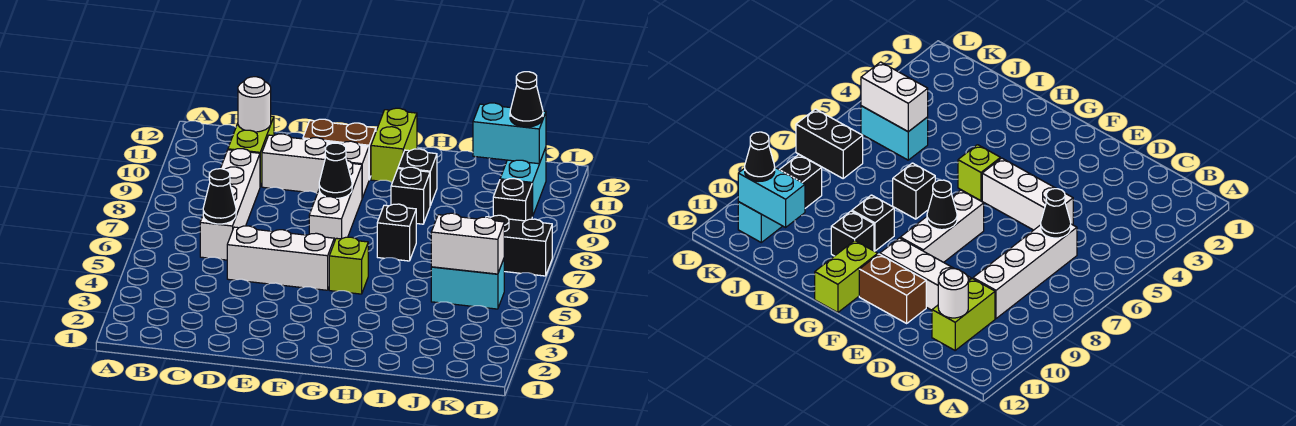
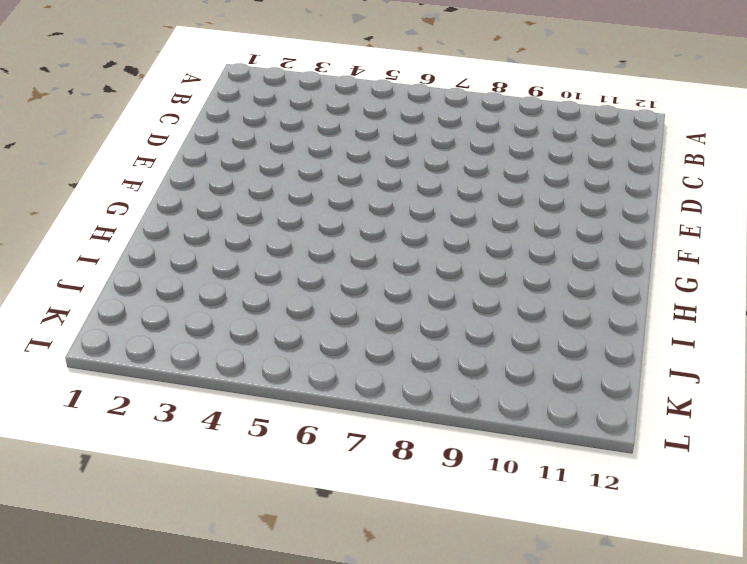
none -> white 1x4 brick [200,149,260,260]
none -> lime 1x2 brick [228,116,274,186]
none -> white 1x3 brick [227,226,334,290]

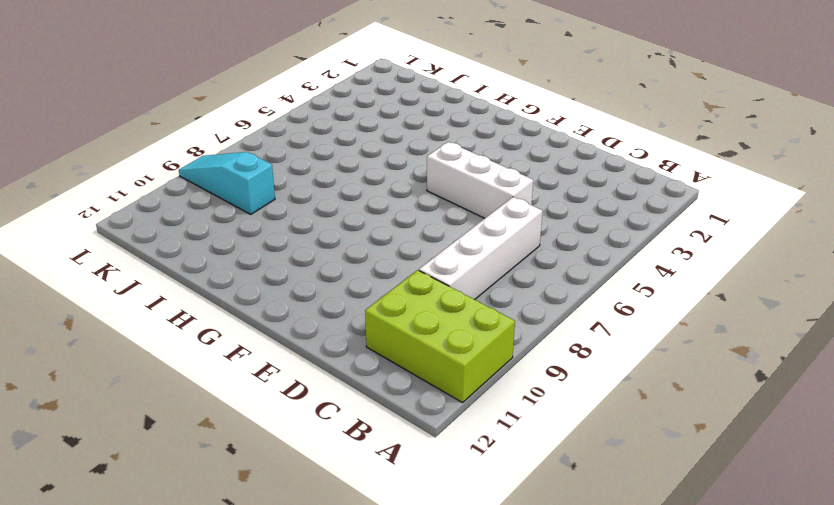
lime 2x3 brick [365,270,515,403] -> lime 1x2 brick [228,116,274,186]
cyan 1x3 slope [179,152,275,214] -> black 1x1 brick [493,179,532,221]
none -> white 1x3 brick [262,134,369,198]
none -> brown 1x2 brick [303,119,376,179]
none -> white 1x3 brick [309,161,362,242]

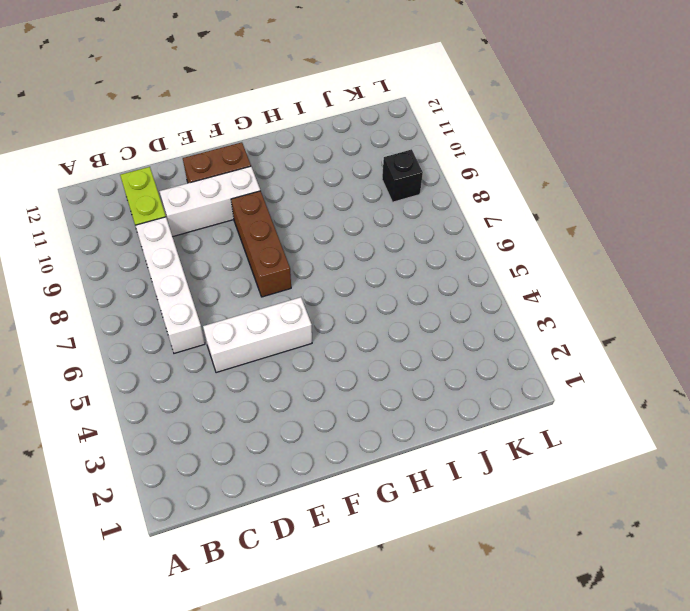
brown 1x3 brick [231,191,291,297] -> white 1x3 brick [309,161,362,242]
none -> lime 1x1 brick [329,237,368,294]
none -> lime 1x2 brick [371,108,417,182]
none -> black 1x1 brick [377,204,416,261]

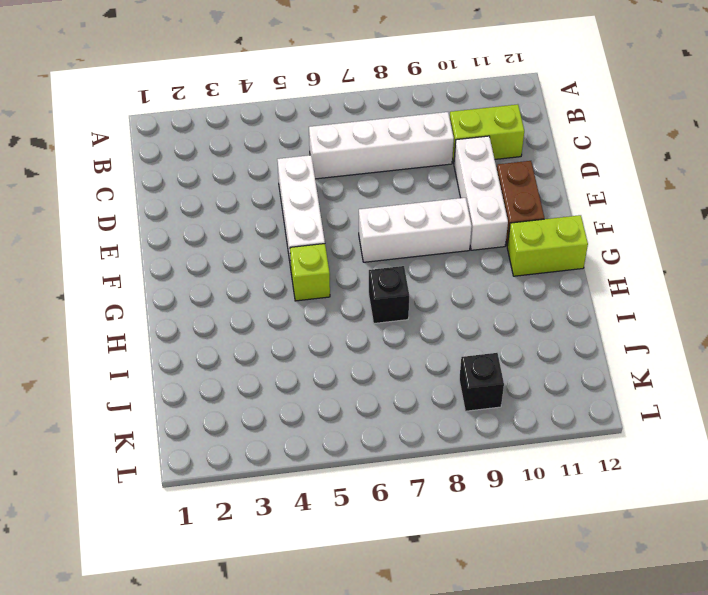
none -> black 1x1 brick [391,167,430,224]
none -> black 1x1 brick [398,149,437,205]
none -> cyan 1x2 brick [431,259,504,309]

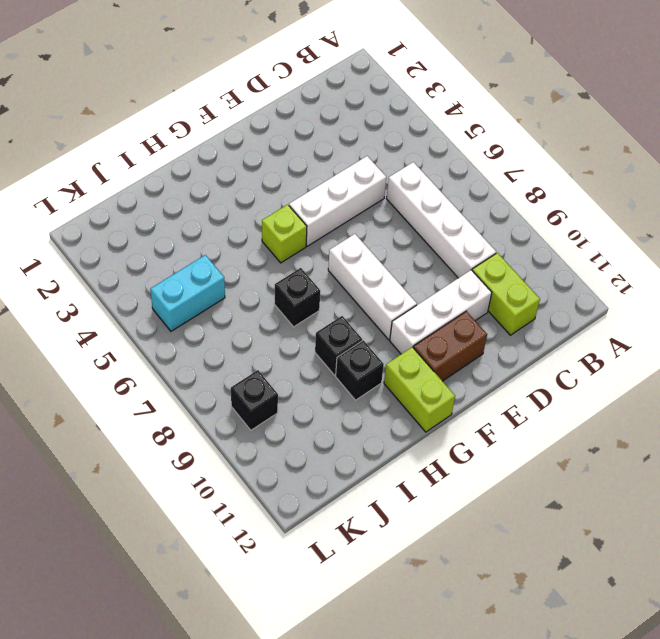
none -> black 1x2 brick [488,215,552,276]
none -> cyan 1x2 brick [500,148,546,217]
none -> black 1x1 cone [203,169,236,224]

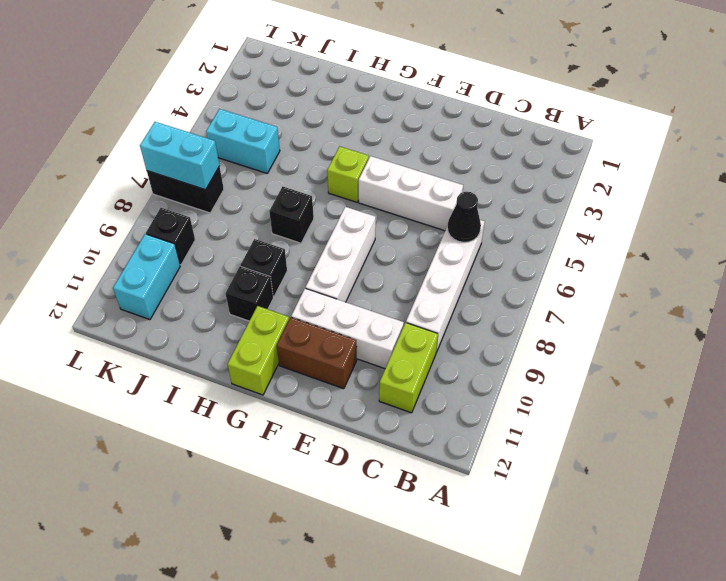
cyan 1x2 brick [140,122,220,190] -> cyan 1x2 brick moved to [473,103,546,164]
none -> white 1x1 round brick [238,77,271,132]
none -> black 1x1 cone [319,143,352,198]
none -> white 1x2 brick [431,213,504,274]

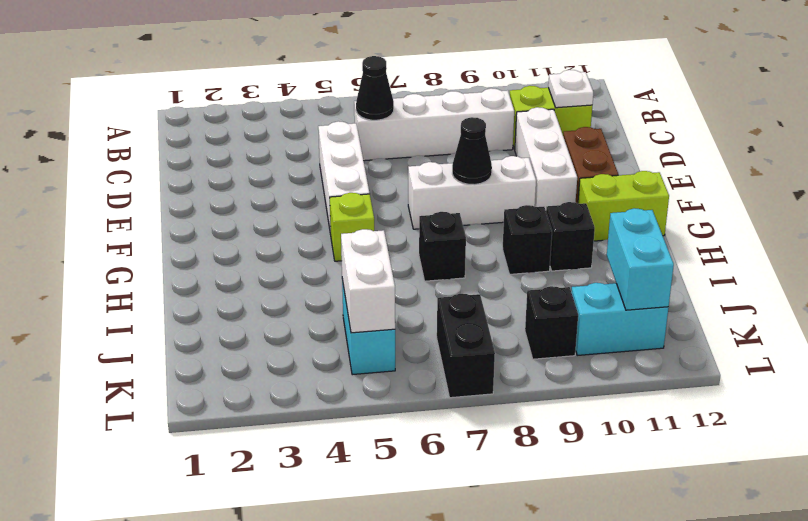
white 1x1 plate [548,70,593,108] -> white 1x1 round brick [238,77,271,132]
none -> black 1x1 cone [510,72,543,127]

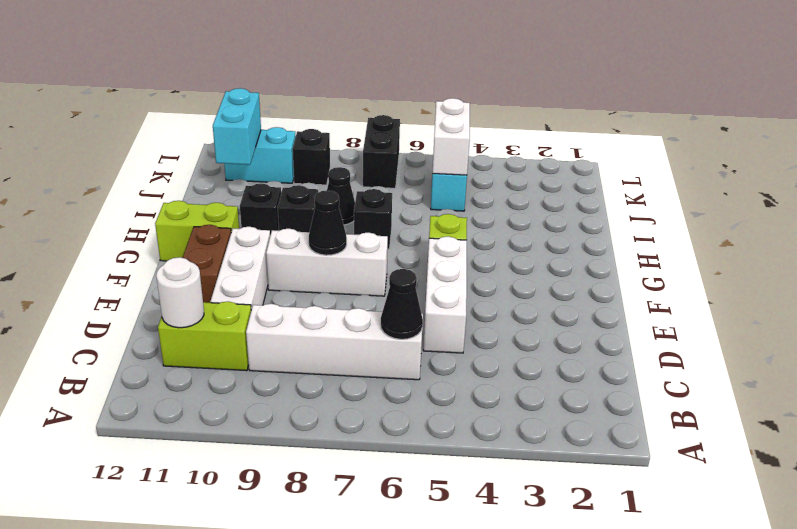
black 1x1 cone [327,167,355,225] -> black 1x1 cone moved to [510,72,543,127]

